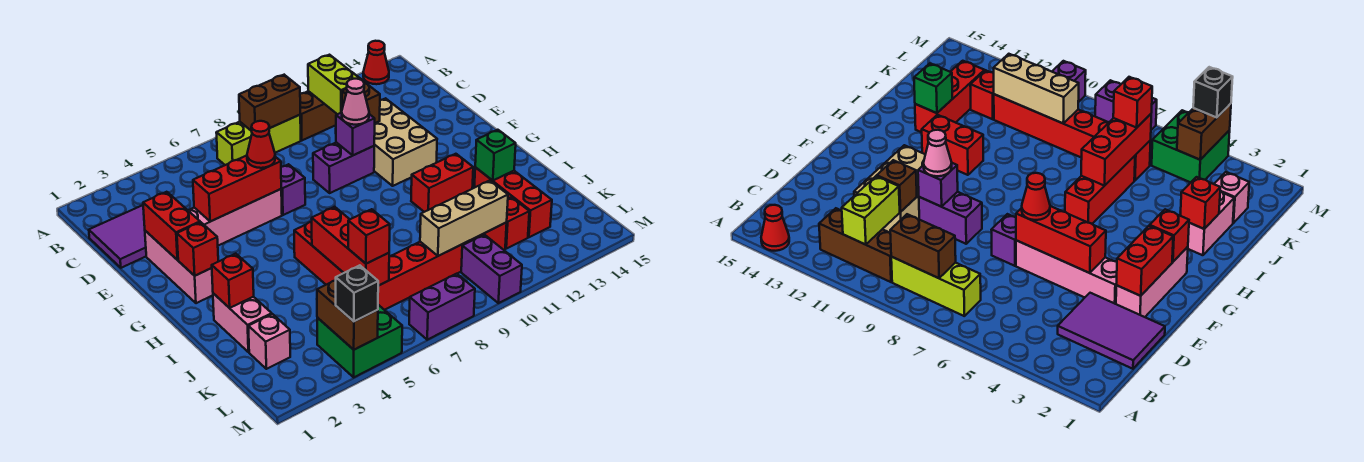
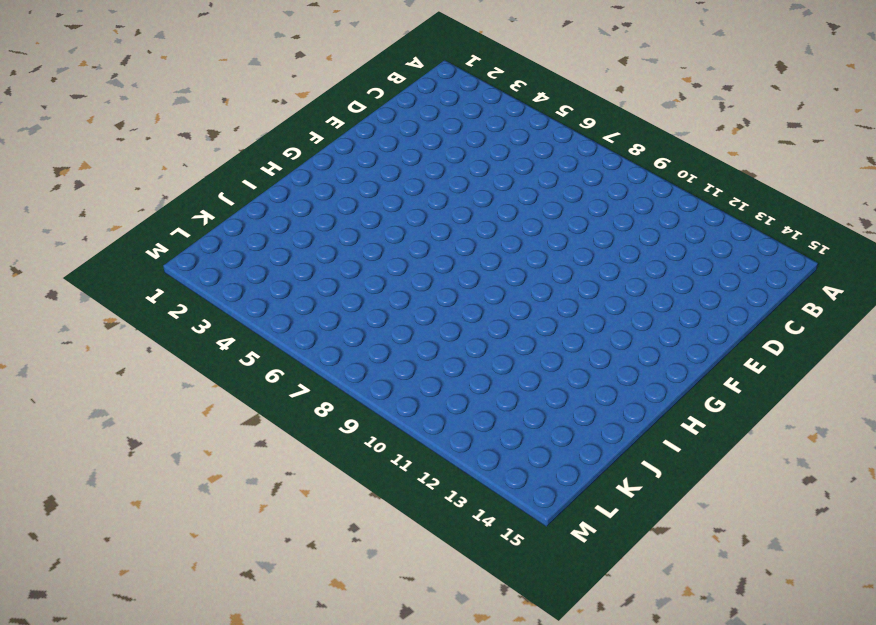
none -> red 1x1 cone [363,41,389,84]
none -> lime 1x3 brick [216,115,301,165]
none -> brown 1x3 brick [300,79,362,140]
none -> purple 2x3 tile [89,205,146,268]

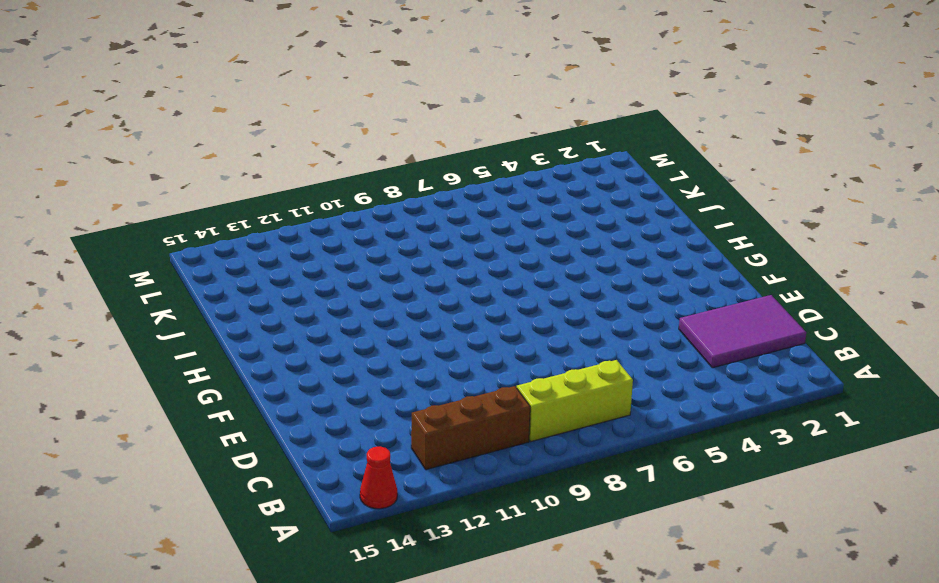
none -> tan 2x3 brick [374,98,437,186]
none -> pink 1x3 brick [145,231,213,303]
none -> pink 1x4 brick [188,189,282,246]
none -> purple 1x1 brick [281,164,305,215]

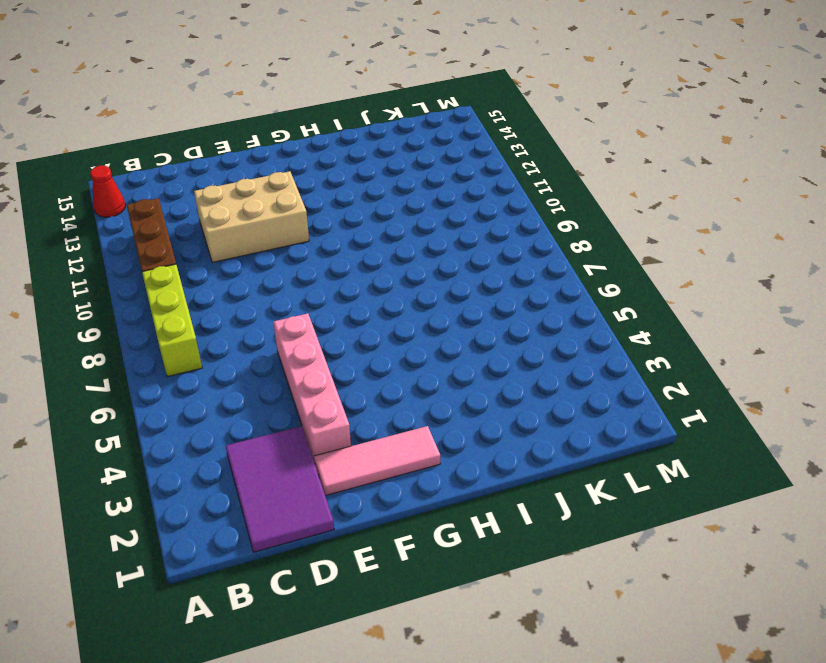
pink 1x3 tile [314,426,440,496] -> pink 1x3 brick [145,231,213,303]
none -> purple 1x1 brick [281,164,305,215]
none -> purple 1x2 brick [313,142,374,193]
none -> red 1x3 brick [294,222,343,285]
none -> red 1x2 brick [411,154,473,212]

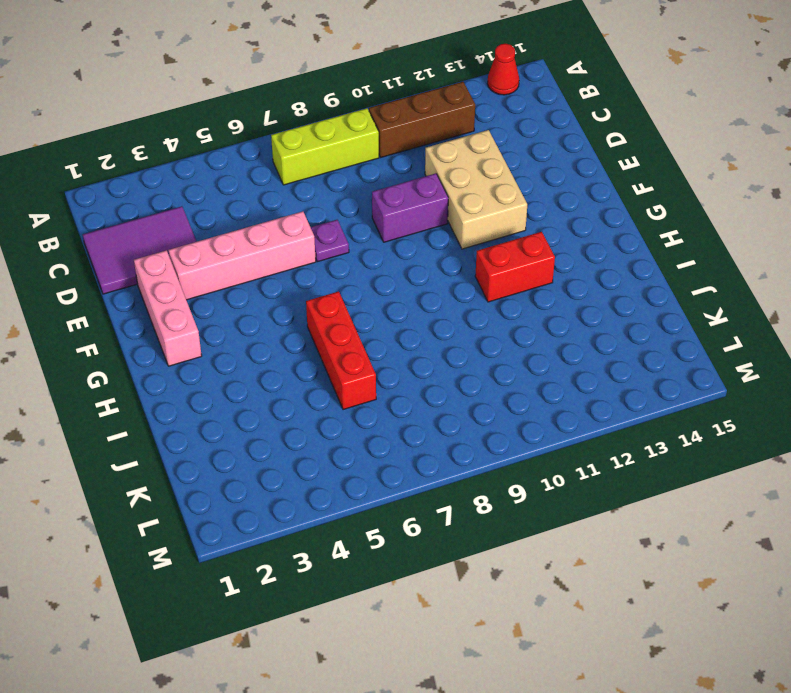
purple 1x1 plate [311,220,349,262] -> purple 1x1 brick [281,164,305,215]
none -> pink 1x2 brick [213,293,272,352]
none -> red 1x3 brick [474,167,552,237]
none -> pink 1x1 brick [248,314,290,369]
none -> red 1x6 brick [378,222,507,310]

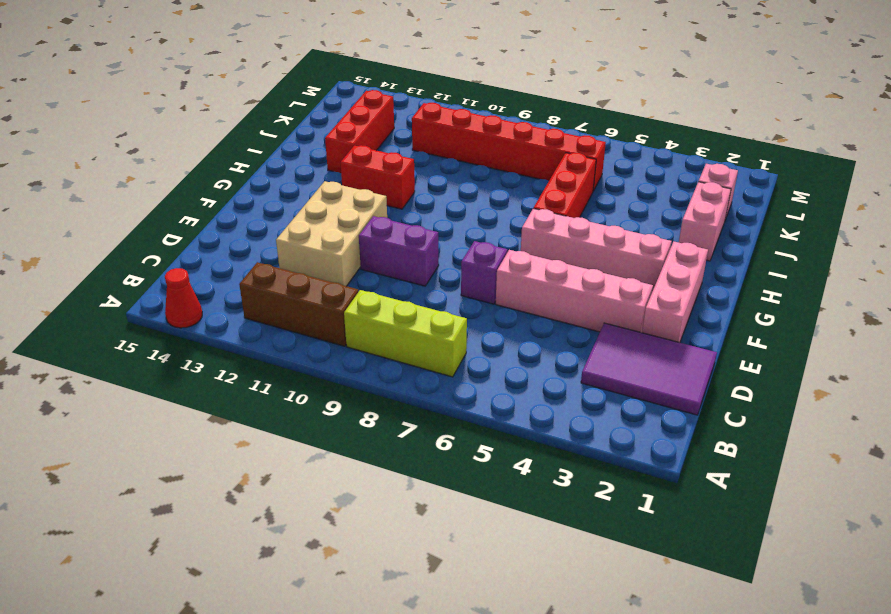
pink 1x4 brick [521,208,672,291] -> none
none -> red 1x1 brick [505,197,529,249]
none -> green 2x2 brick [317,305,402,377]
none -> purple 1x2 brick [461,235,522,303]
none -> purple 1x2 brick [409,274,475,340]

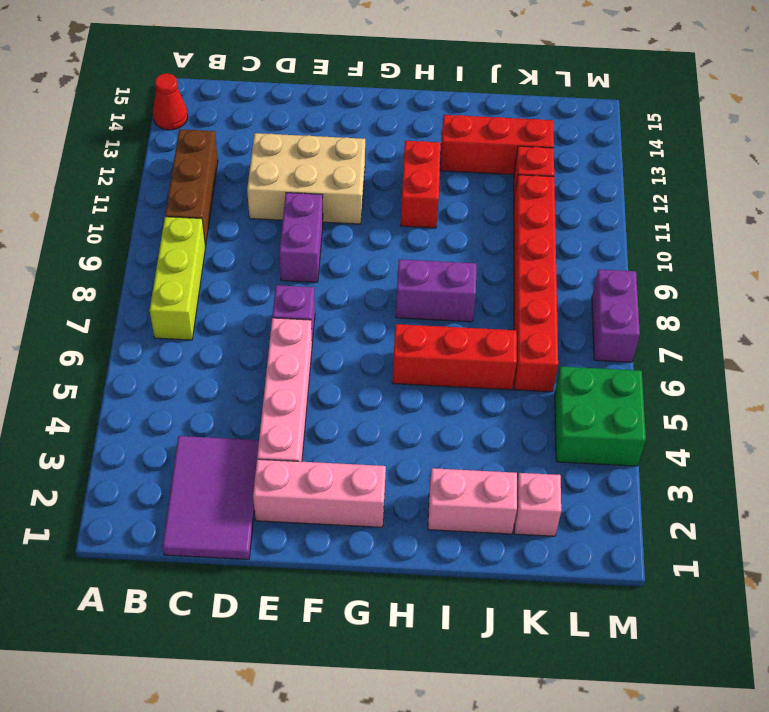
purple 1x2 brick [396,259,476,322] -> purple 1x2 brick moved to [461,235,522,303]
none -> brown 1x2 brick [239,75,300,131]
none -> lime 1x2 brick [308,55,361,114]
none -> brown 1x1 brick [342,81,380,123]
none -> red 1x2 brick [143,192,200,260]

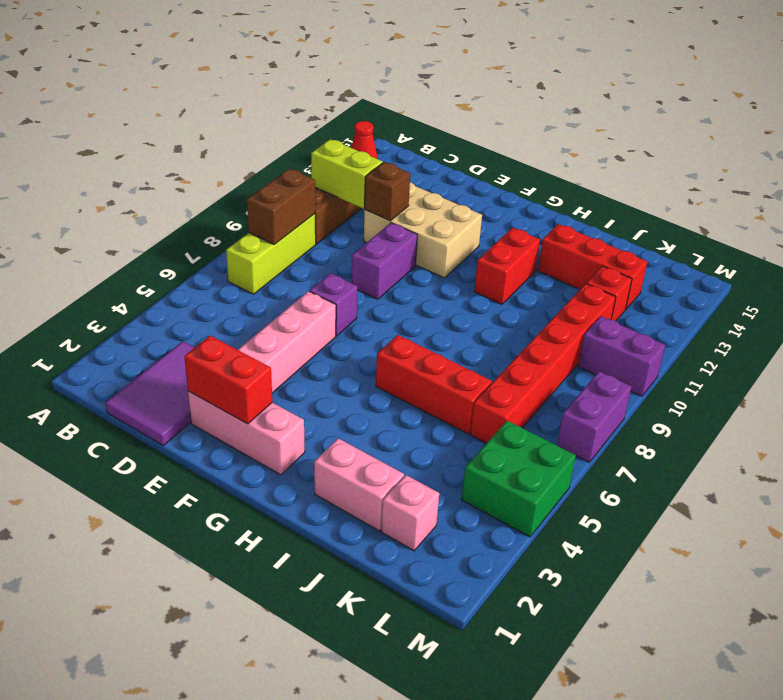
none -> red 1x3 brick [193,156,281,222]
none -> purple 1x1 brick [336,113,375,155]
none -> red 1x1 brick [177,222,218,276]
none -> red 1x1 brick [212,254,254,308]

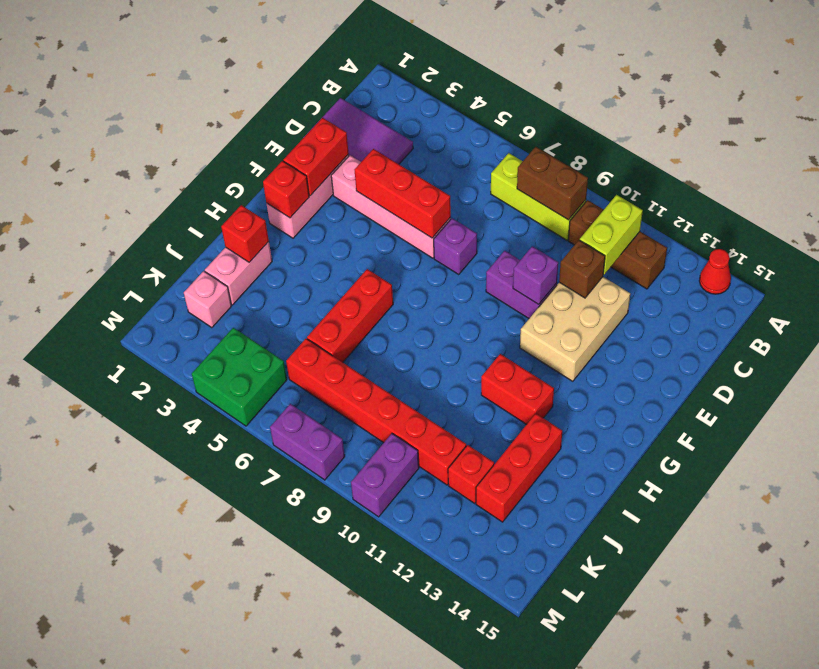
none -> red 1x3 brick [312,207,389,286]
none -> green 1x1 brick [475,130,516,181]
none -> tan 1x3 brick [420,181,508,256]
none -> brown 1x2 brick [317,280,378,350]

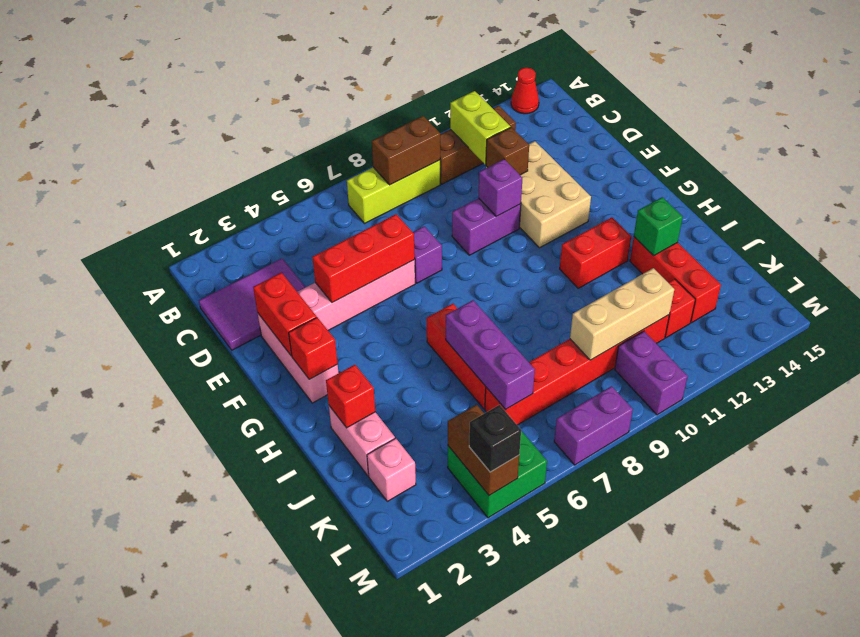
purple 1x3 brick [446,300,535,409] -> red 1x3 brick [312,207,389,286]
none -> red 1x1 cone [247,121,275,168]
none -> pink 1x1 cone [342,79,369,125]
none -> red 1x1 brick [348,209,390,264]

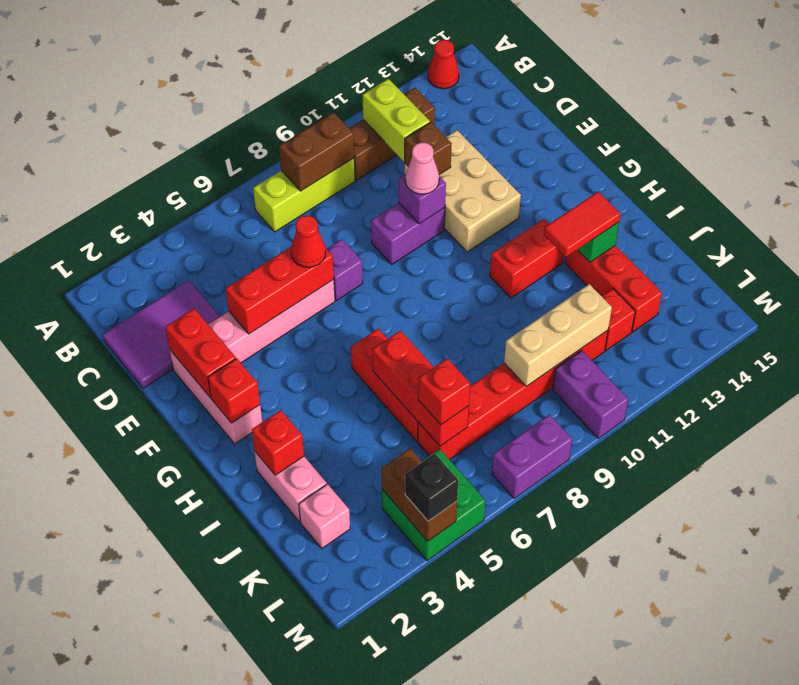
red 1x2 tile [544,192,620,257] -> none

